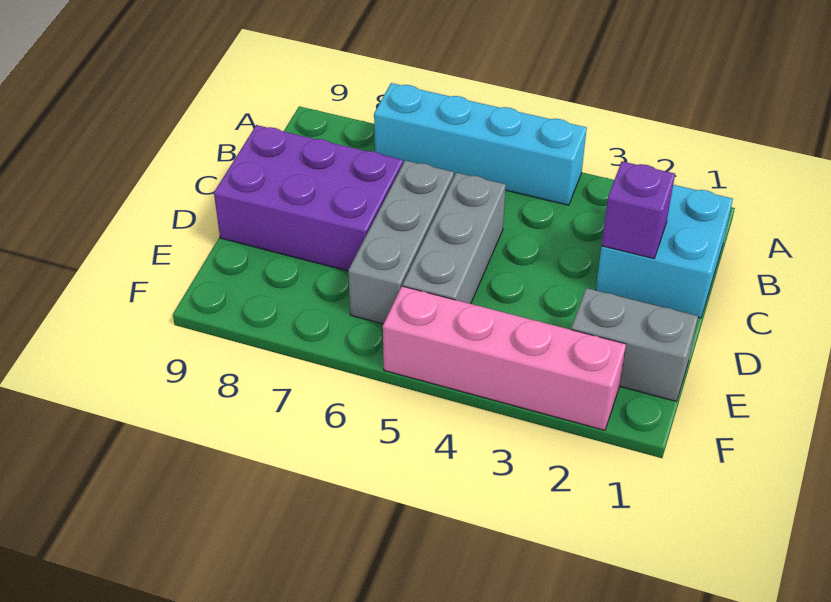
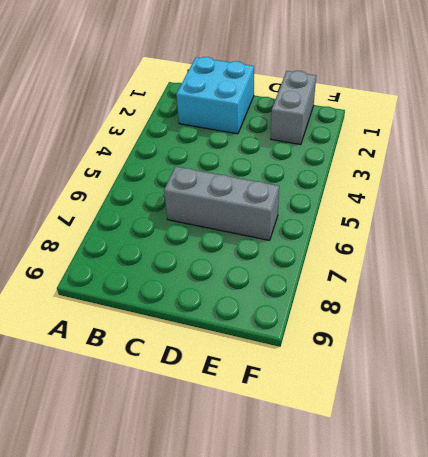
none -> cyan 1x4 brick [374,83,587,205]
none -> grey 1x3 brick [403,173,506,304]

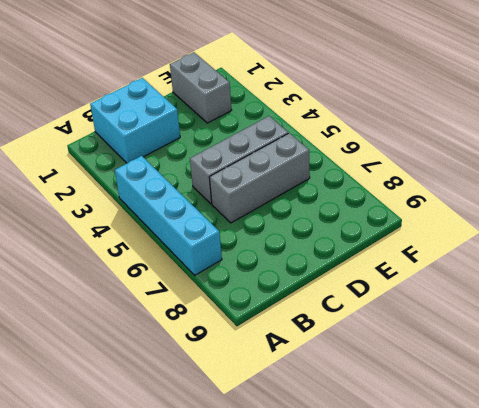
none -> purple 2x3 brick [214,125,403,271]
none -> pink 1x4 brick [383,286,626,430]

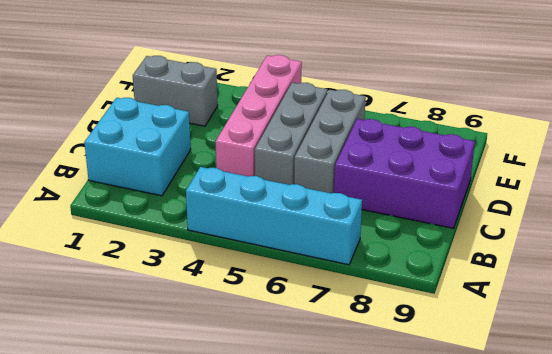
pink 1x4 brick [215,55,302,177] -> pink 1x4 brick turned to [383,286,626,430]
none -> purple 1x1 brick [602,161,675,259]

